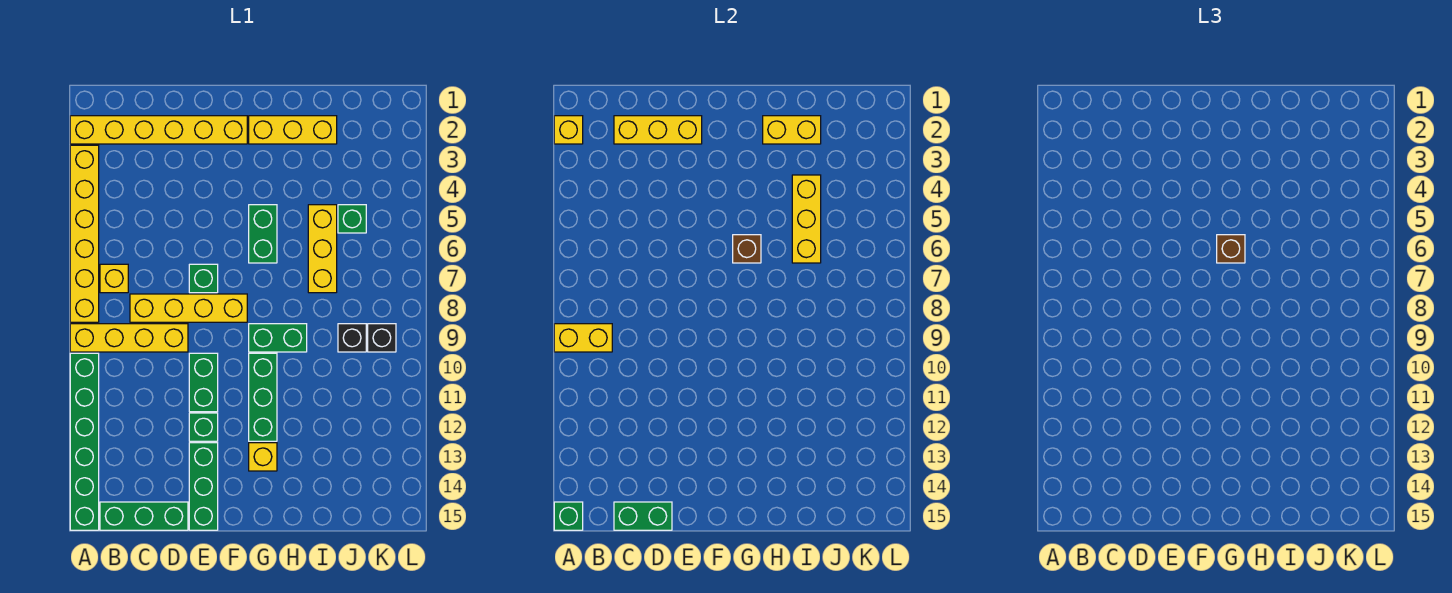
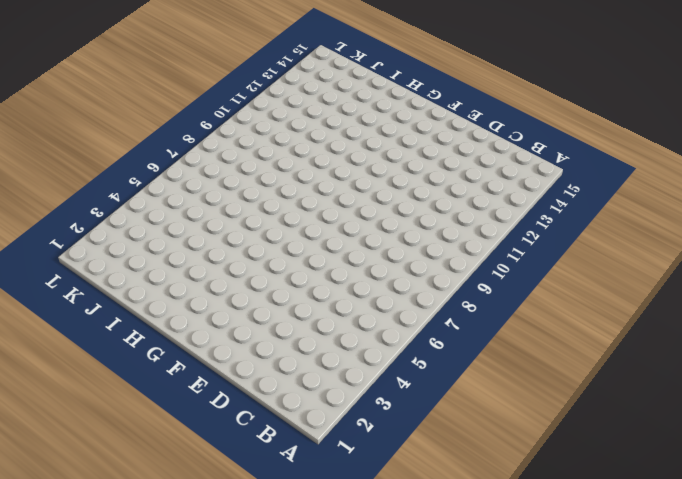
none -> yellow 1x6 brick [70,116,247,144]
none -> yellow 1x6 brick [70,145,99,322]
none -> yellow 1x4 brick [70,324,188,352]

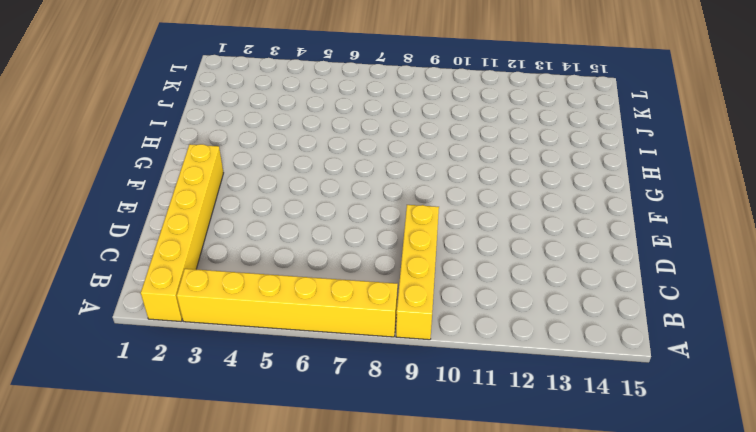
none -> green 1x6 brick [70,353,99,530]
none -> yellow 1x1 brick [100,264,128,293]
none -> green 1x3 brick [100,502,188,530]

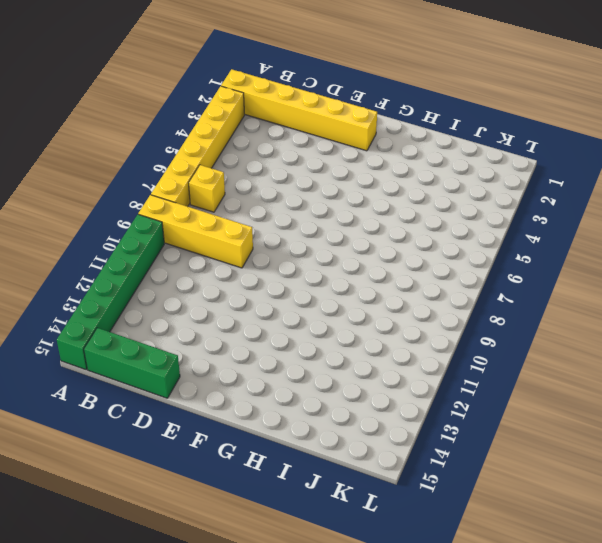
none -> yellow 1x4 brick [130,294,247,322]
none -> green 1x1 brick [189,264,218,293]
none -> green 1x2 brick [189,353,218,412]

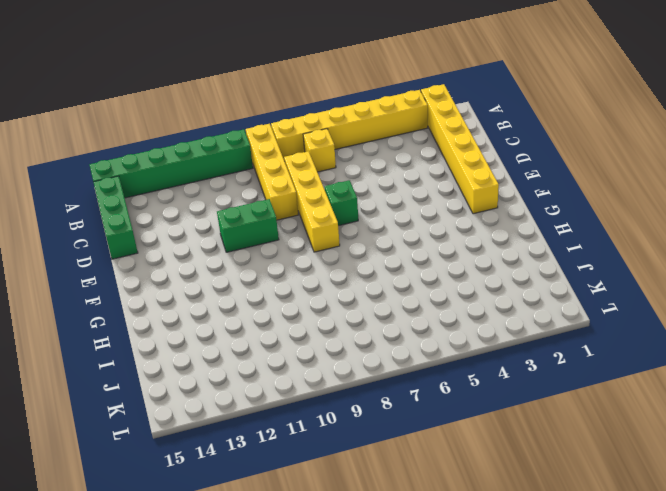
none -> green 1x1 brick [189,413,218,441]
none -> green 1x3 brick [189,443,218,530]
none -> yellow 1x3 brick [249,116,337,144]

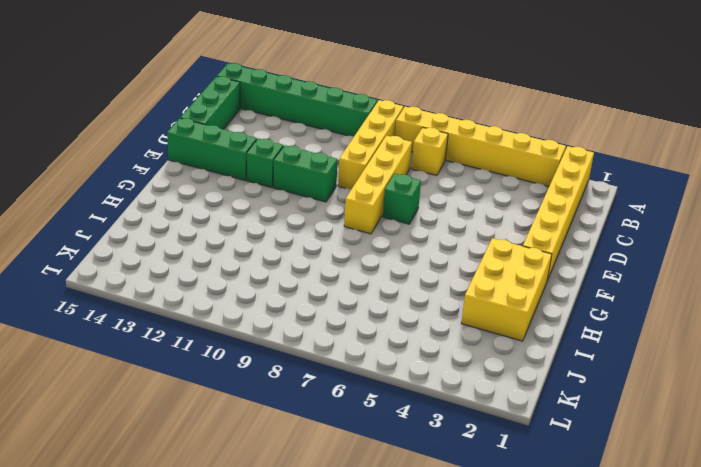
yellow 2x3 brick [461,238,552,341] -> yellow 1x3 brick [249,116,337,144]
none -> green 1x2 brick [249,205,277,263]
none -> green 1x2 brick [249,324,307,352]
none -> green 1x3 brick [249,353,277,441]

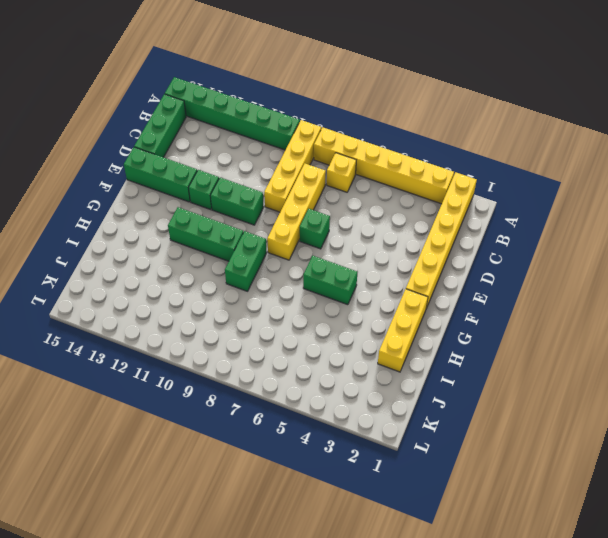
none -> yellow 1x1 brick [249,443,277,471]
none -> yellow 1x3 brick [308,205,337,293]
none -> green 1x1 brick [338,205,366,233]

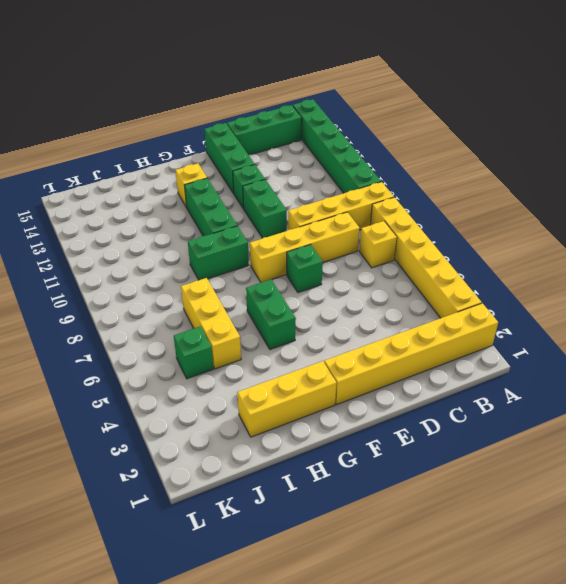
none -> black 1x1 brick [338,324,366,352]
none -> black 1x1 brick [368,324,396,352]
none -> yellow 1x1 brick [554,116,583,144]

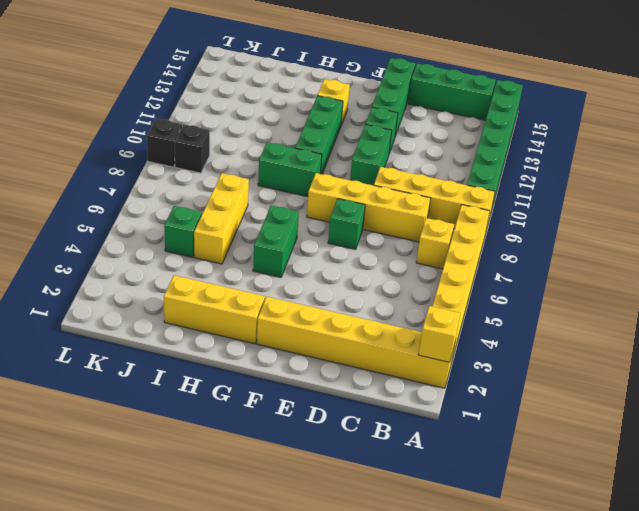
black 1x1 brick [147,119,182,167] -> black 1x1 brick moved to [338,324,366,352]
none -> yellow 1x2 brick [554,324,612,352]
none -> green 1x1 brick [554,502,583,530]
none -> yellow 1x3 brick [614,116,702,144]

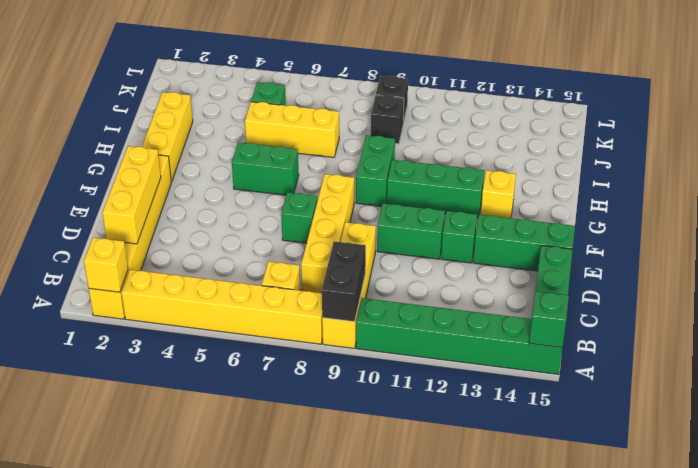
black 1x2 brick [322,241,366,322] -> yellow 1x2 brick [554,324,612,352]
none -> green 1x2 brick [614,502,672,530]
none -> brown 1x1 brick [733,235,761,263]
none -> yellow 1x2 brick [763,116,821,144]

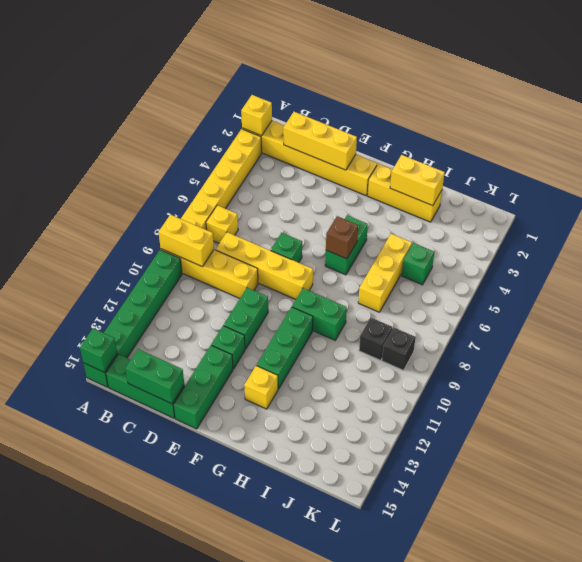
none -> yellow 1x3 brick [792,175,821,263]
none -> brown 1x1 brick [1217,235,1245,263]

